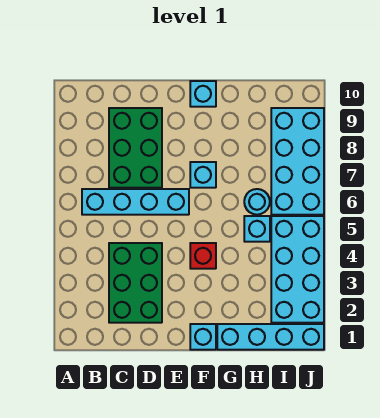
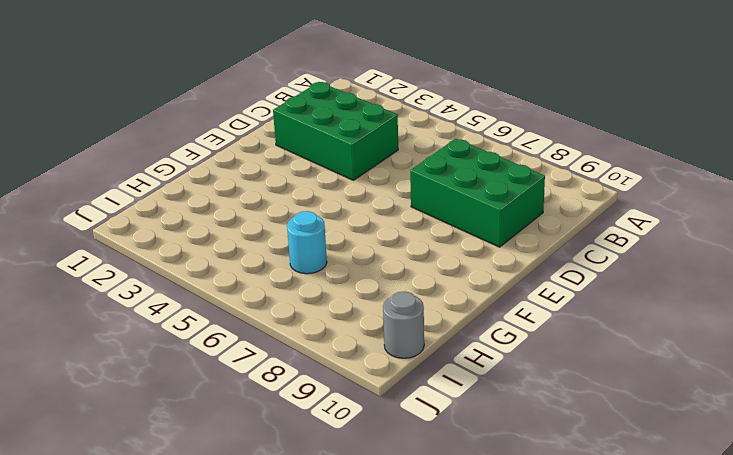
grey 1x1 round brick [383,292,424,358] -> none
none -> cyan 1x4 brick [82,189,189,215]
none -> cyan 1x1 brick [190,324,216,350]
none -> red 1x1 brick [190,243,216,269]

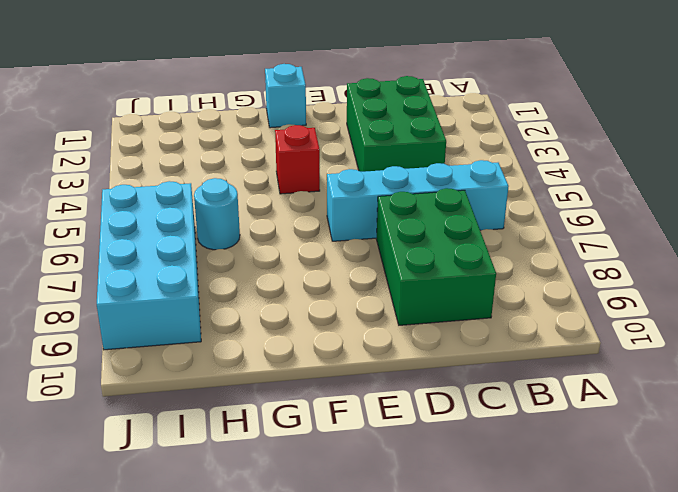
none -> cyan 1x1 brick [190,162,216,188]
none -> cyan 1x1 brick [190,81,216,107]
none -> cyan 1x4 brick [217,324,324,350]

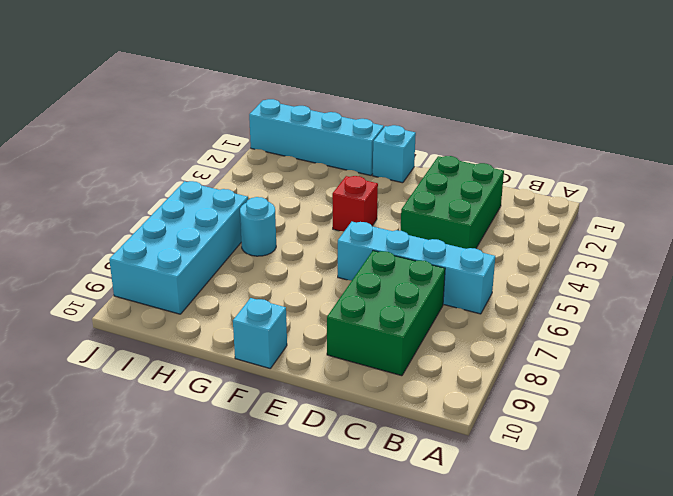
none -> cyan 1x1 brick [190,162,216,188]
none -> cyan 1x1 brick [244,216,270,242]
none -> cyan 2x4 brick [271,216,324,323]

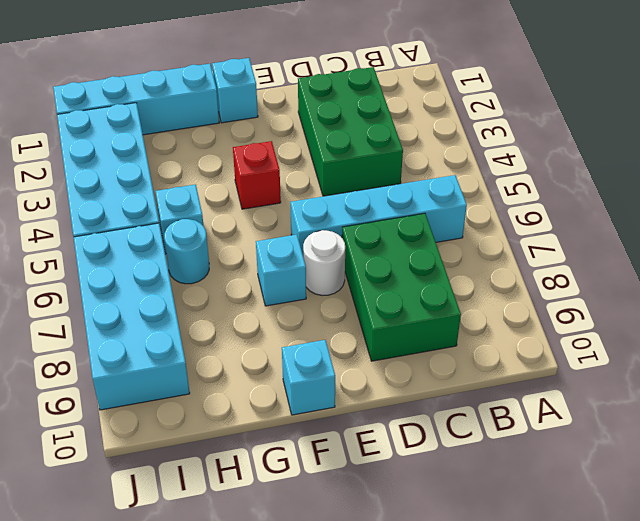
white 1x1 round brick [303,230,345,295] -> none

